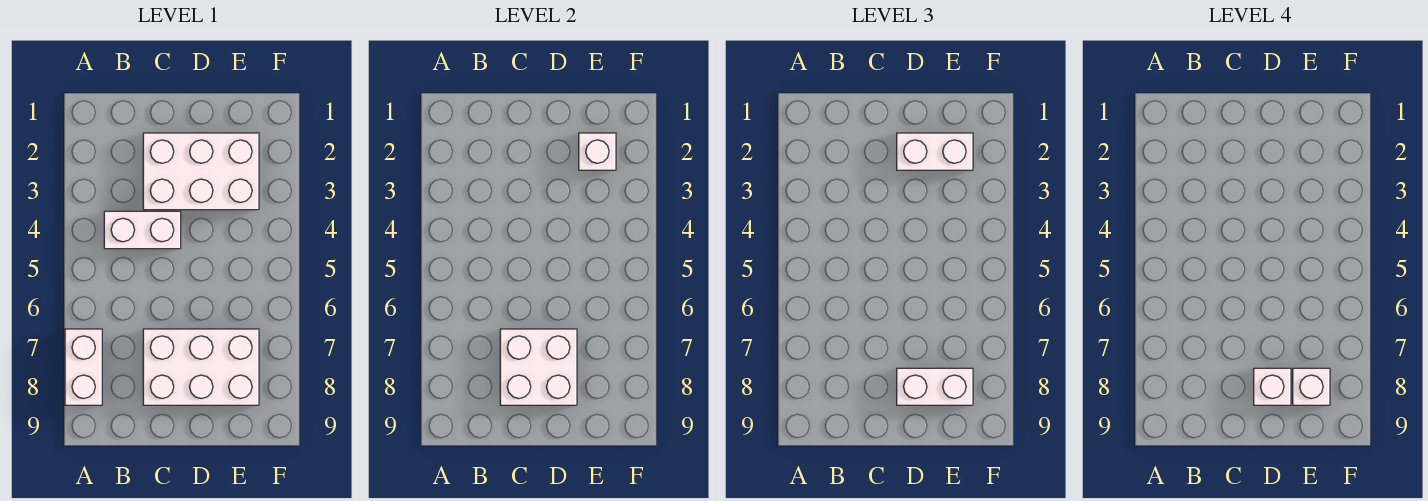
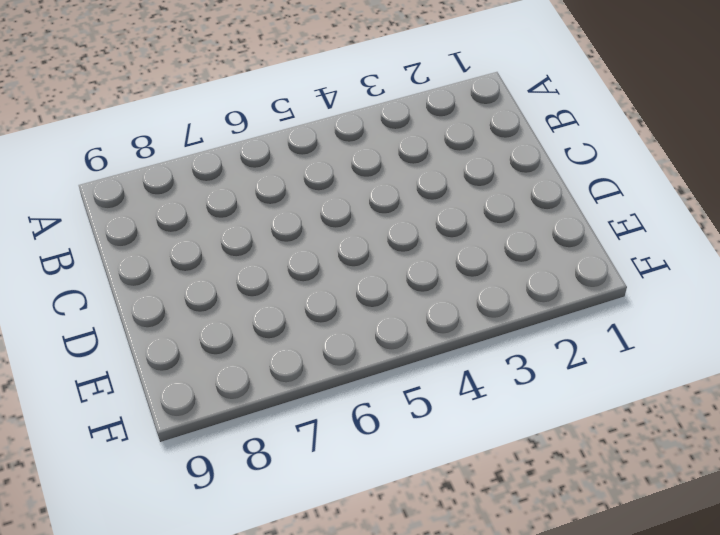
none -> white 1x2 brick [65,329,102,405]
none -> white 1x2 brick [104,211,181,249]

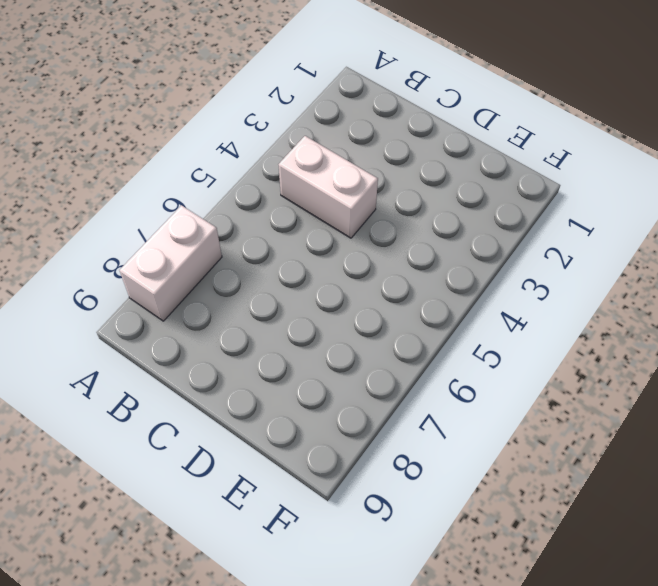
none -> white 2x3 brick [143,133,259,210]
none -> white 2x3 brick [143,329,259,405]

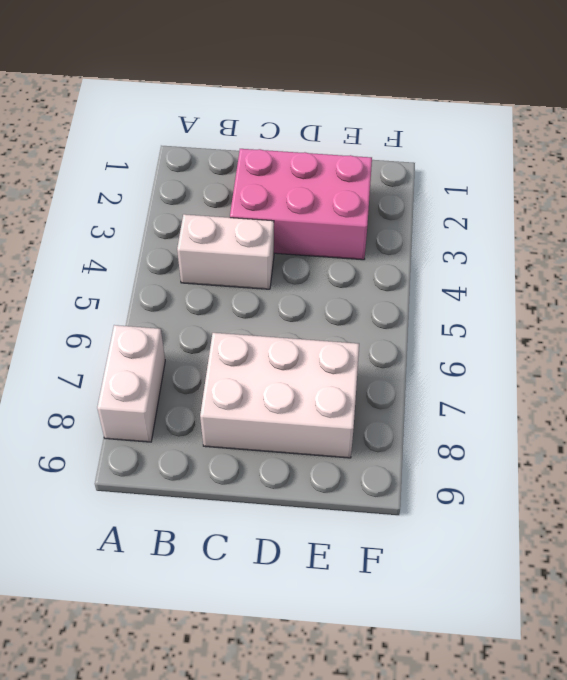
pink 2x3 brick [230,149,372,260] -> white 2x3 brick [143,133,259,210]
none -> white 2x2 brick [500,329,577,405]
none -> white 1x1 brick [579,133,616,170]

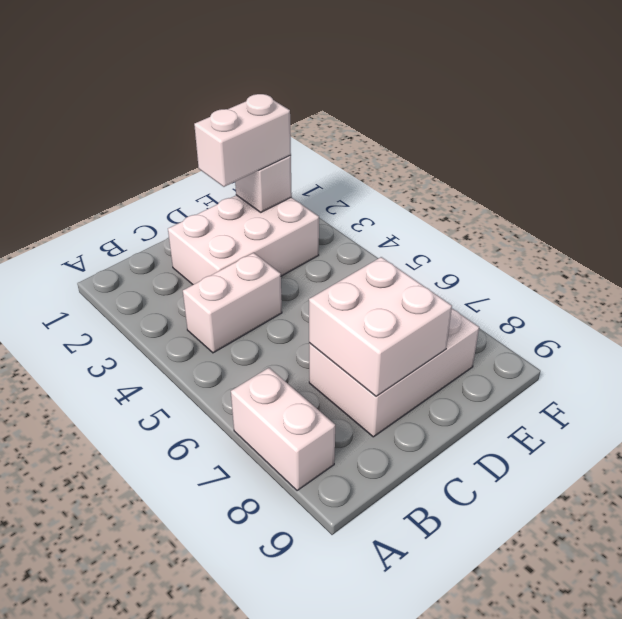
none -> white 1x2 brick [897,368,973,405]
none -> white 1x1 brick [1254,368,1291,405]

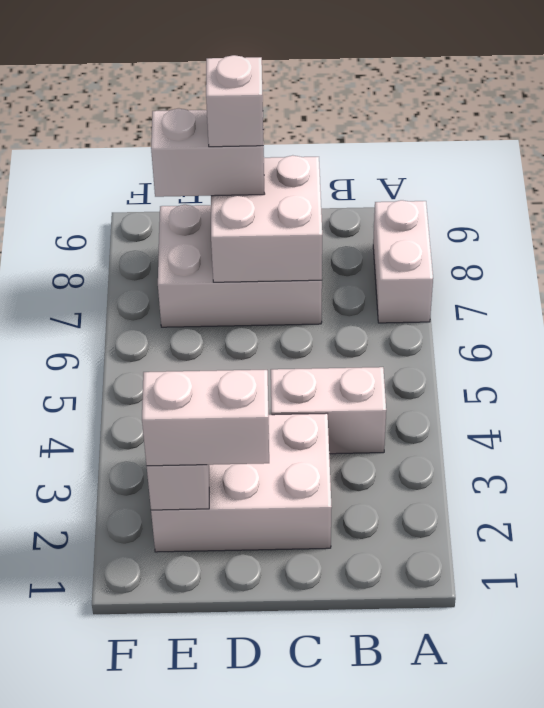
none -> white 1x1 brick [1293,368,1330,405]

